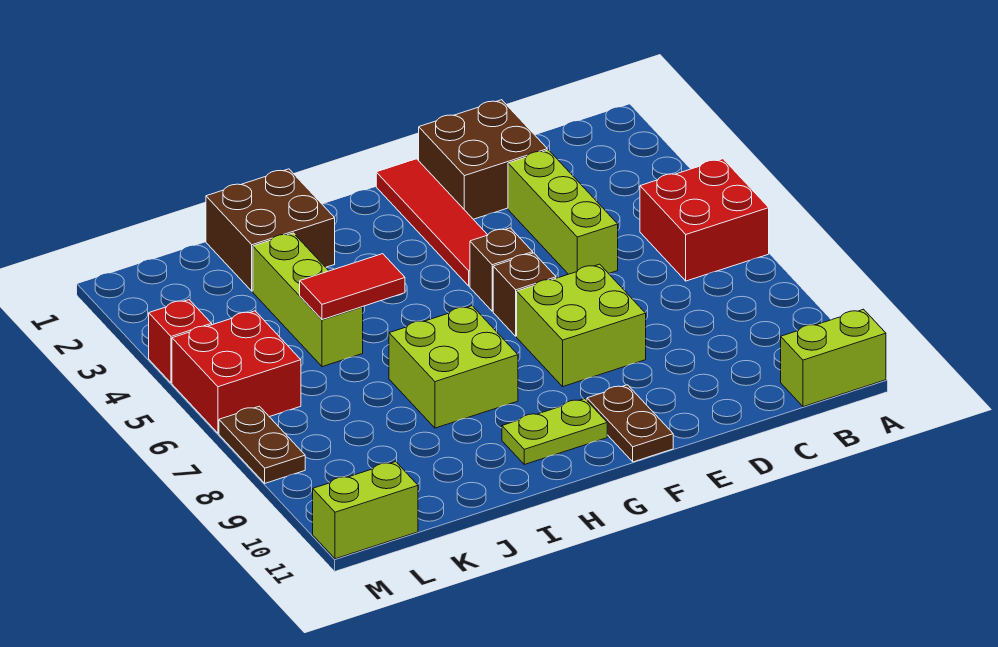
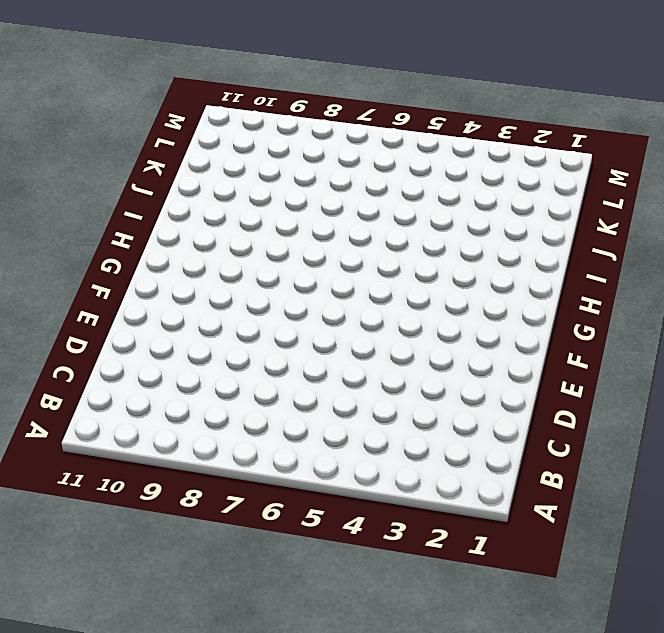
none -> red 2x2 brick [640,159,769,281]
none -> lime 1x2 brick [781,309,886,407]
none -> brown 2x2 brick [419,100,547,219]

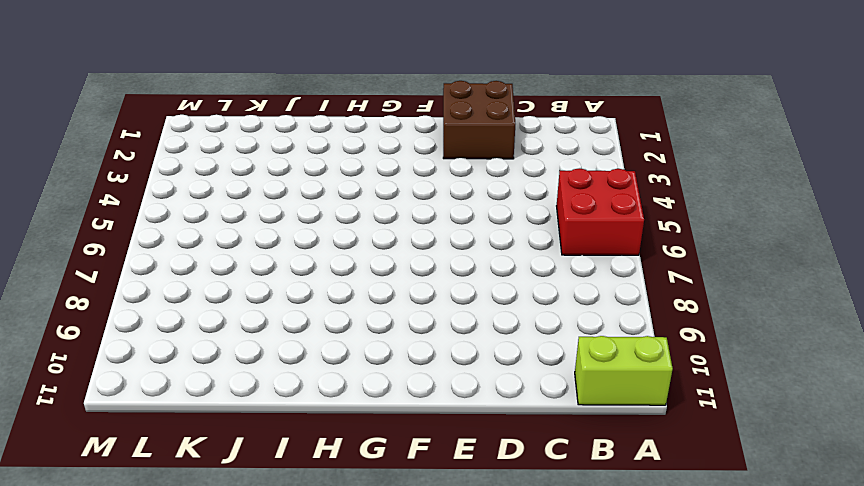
none -> lime 1x3 brick [508,150,618,274]
none -> lime 2x2 brick [517,264,646,386]
none -> red 1x4 tile [376,159,487,286]

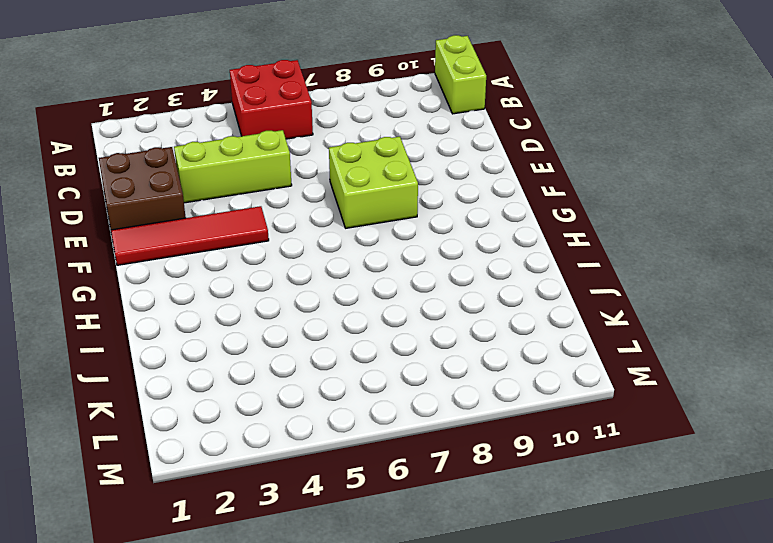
none -> brown 1x1 brick [470,228,533,311]
none -> brown 1x1 brick [493,253,556,336]
none -> brown 1x2 plate [587,385,673,462]

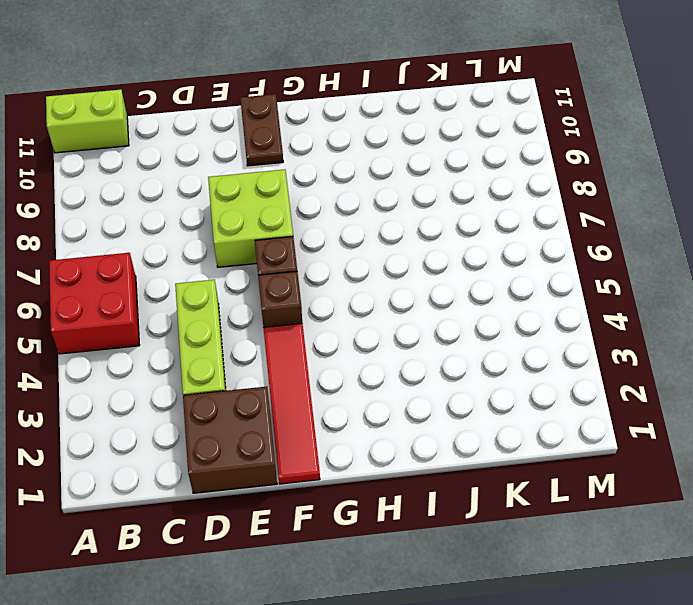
none -> lime 1x2 plate [502,399,607,464]
none -> lime 2x2 brick [389,306,518,428]
none -> brown 2x2 brick [206,169,335,291]

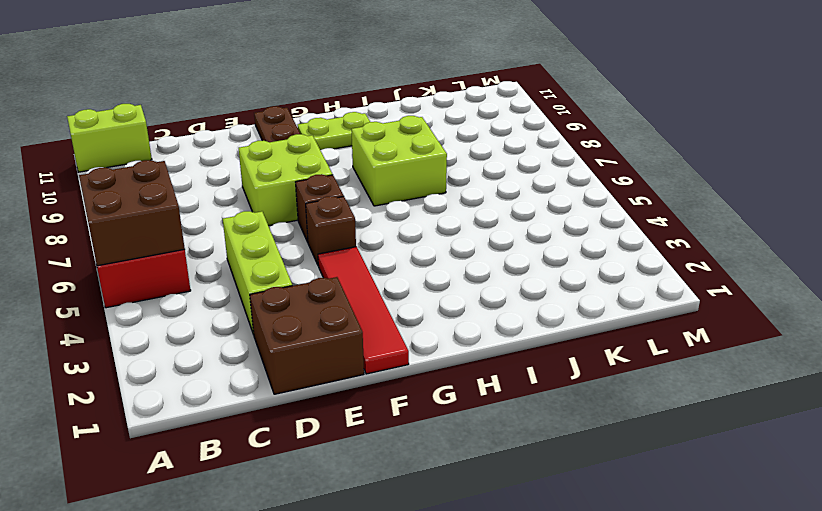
brown 2x2 brick [79,160,185,266] -> brown 2x2 brick moved to [206,169,335,291]
none -> lime 1x3 brick [253,233,363,367]
none -> red 2x2 brick [172,311,301,433]
none -> lime 1x2 brick [313,462,418,559]

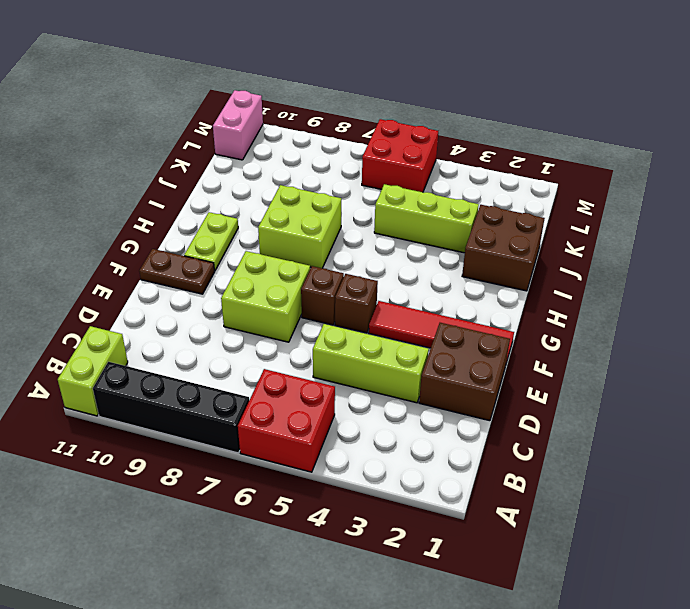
black 1x4 brick [93,362,249,453] -> none
pink 1x2 brick [213,90,263,160] -> lime 1x2 brick [313,462,418,559]
none -> red 1x1 brick [149,300,212,383]
none -> brown 1x2 plate [219,406,305,483]
none -> red 1x2 tile [300,254,405,320]

